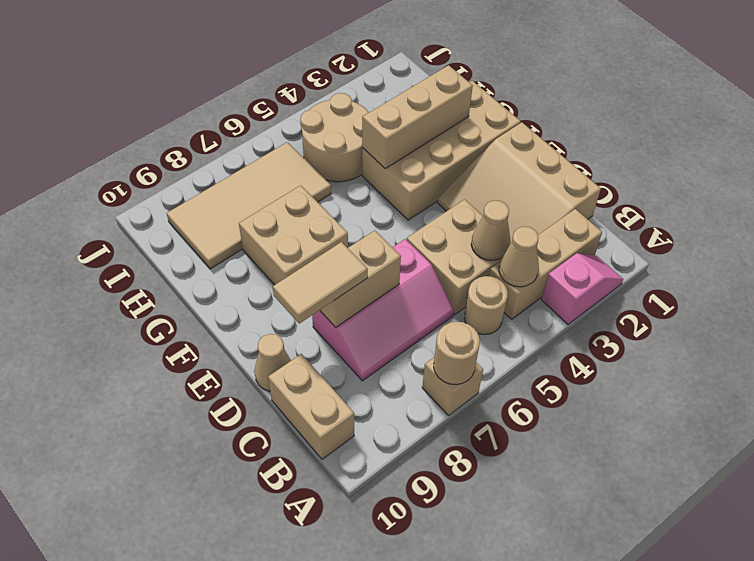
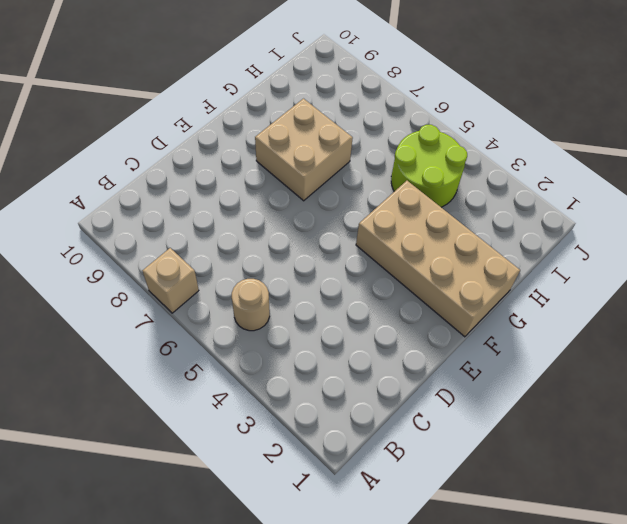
lime 2x2 round brick [391,125,467,207] -> tan 2x2 round brick [300,93,369,182]
none -> pink 1x2 slope [541,253,623,324]
none -> tan 1x3 brick [489,209,602,319]
none -> tan 1x2 brick [268,354,354,459]

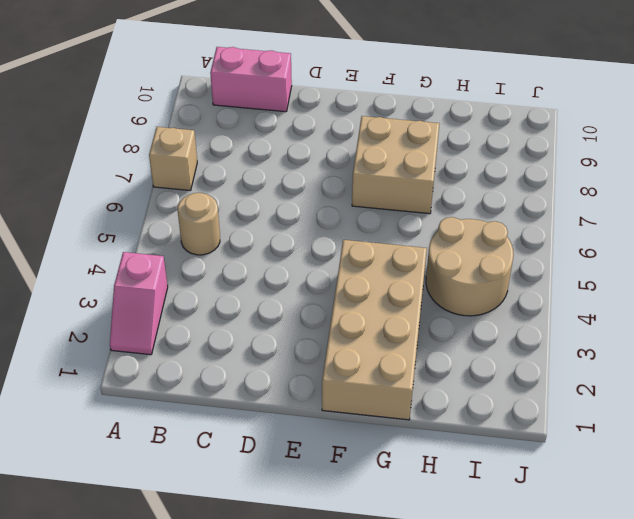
pink 1x2 brick [210,47,292,112] -> tan 1x2 brick [268,354,354,459]
none -> tan 1x3 brick [489,209,602,319]
none -> tan 3x3 slope [438,122,601,242]
none -> tan 2x2 brick [407,199,511,314]

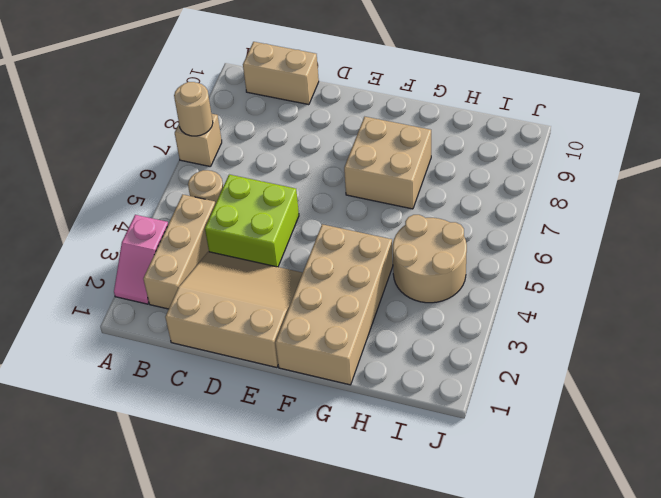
lime 2x2 brick [205,174,299,267] -> tan 2x2 brick [407,199,511,314]
none -> pink 2x3 slope [312,239,454,381]
none -> tan 1x1 cone [254,334,291,391]
none -> tan 2x4 tile [167,142,331,269]

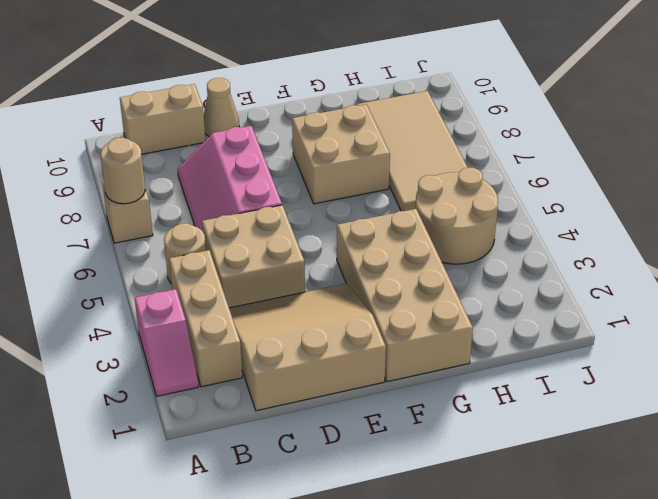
none -> tan 1x1 cone [499,227,539,287]
none -> tan 1x1 cone [471,201,510,260]
none -> tan 1x2 brick [320,231,401,327]

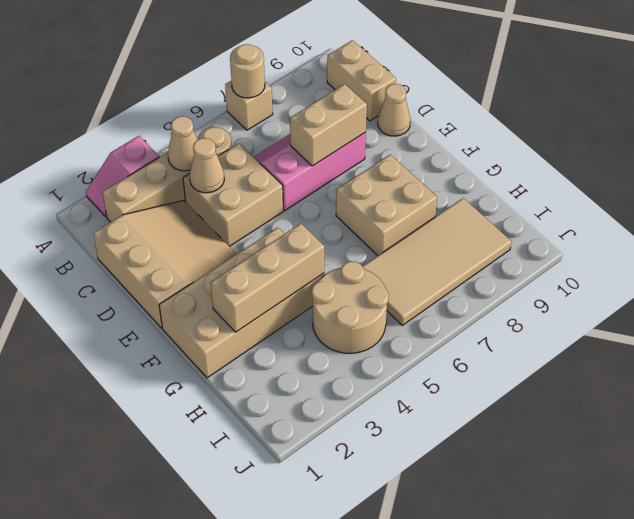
none -> tan 1x2 tile [273,242,368,323]

